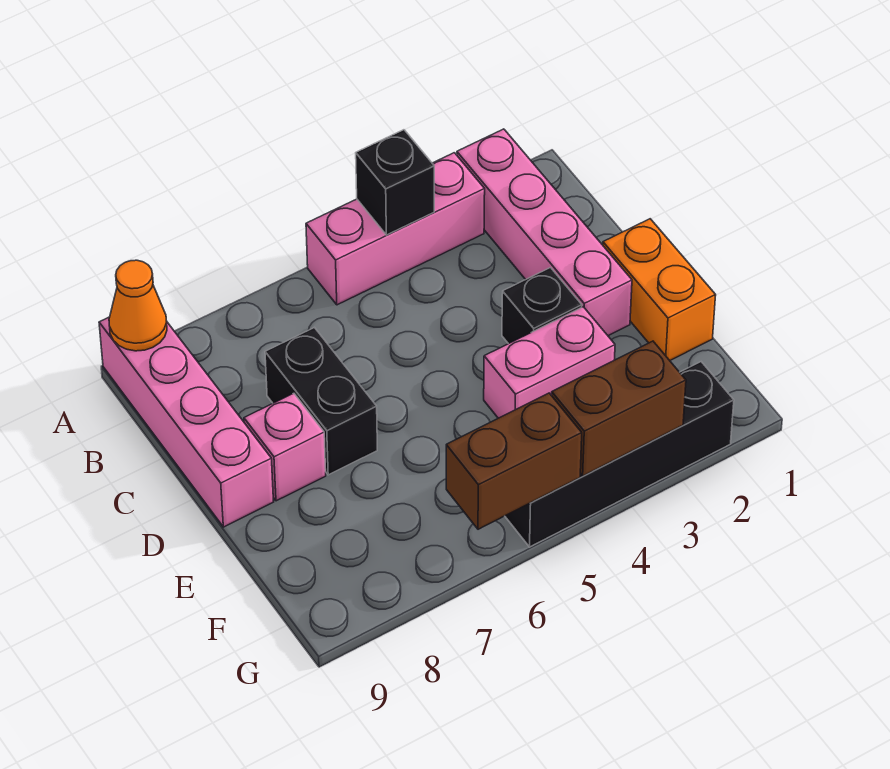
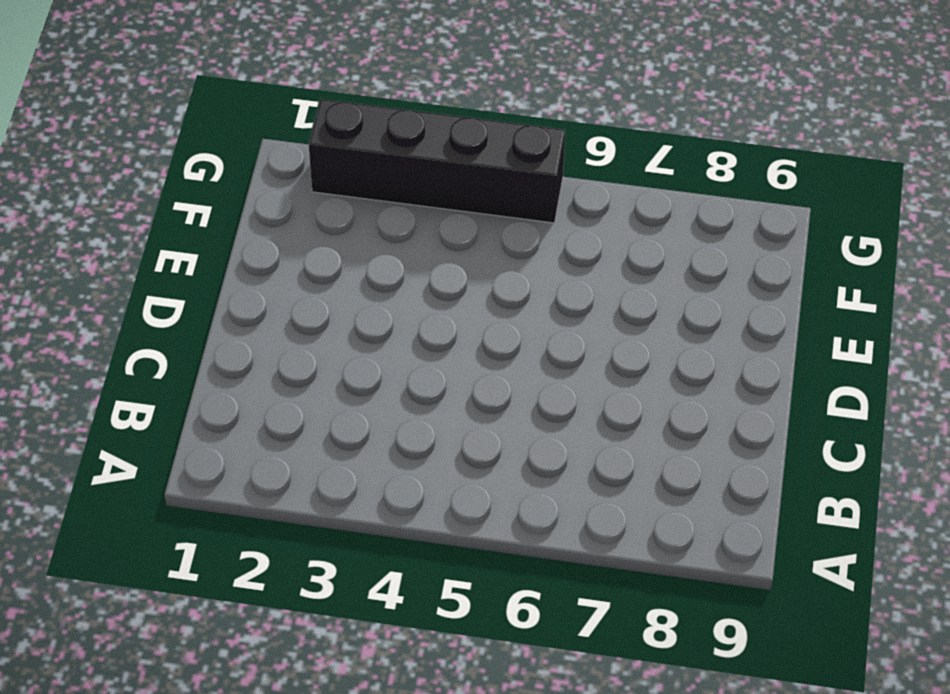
none -> pink 1x4 brick [457,129,632,336]
none -> pink 1x3 brick [306,153,485,305]
none -> pink 1x4 brick [99,317,274,527]

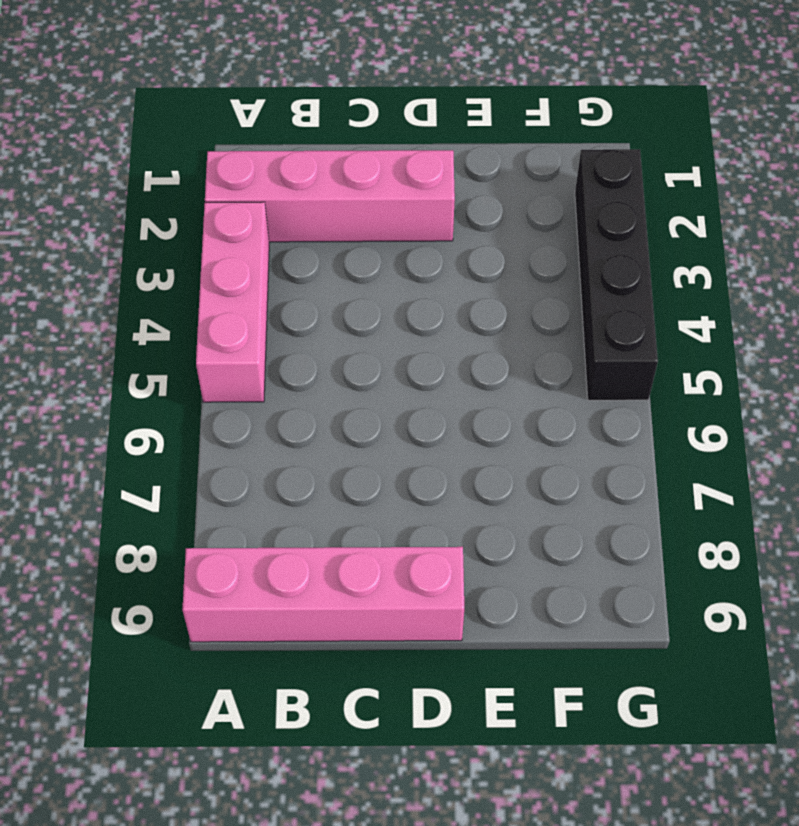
none -> black 1x2 brick [265,328,377,475]
none -> orange 1x2 brick [603,219,716,360]
none -> black 1x1 brick [502,268,582,344]

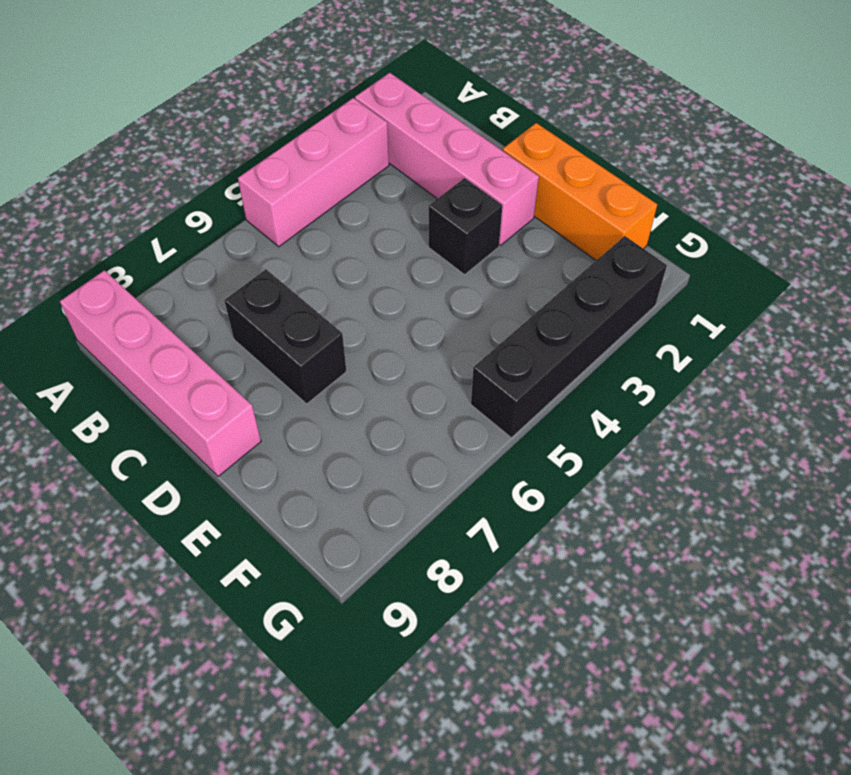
orange 1x3 brick [503,123,657,260] -> orange 1x2 brick [603,219,716,360]
none -> pink 1x1 brick [244,393,326,501]
none -> pink 1x2 brick [484,307,615,418]
none -> black 1x1 brick [356,130,434,235]

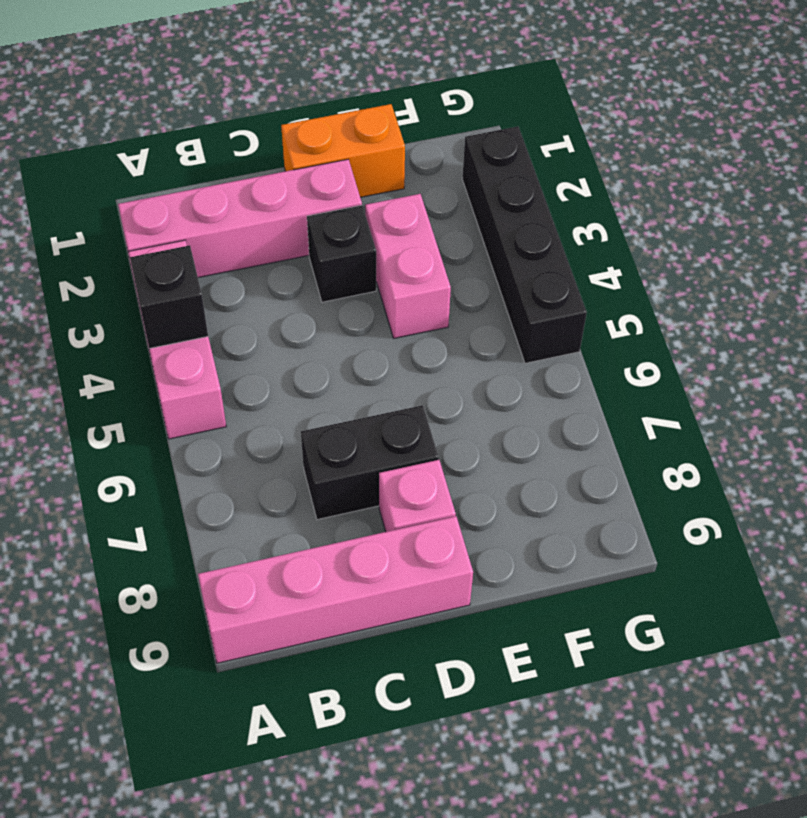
none -> orange 1x1 cone [109,260,167,351]
none -> brown 1x2 brick [552,341,686,476]
none -> brown 1x2 brick [446,393,582,529]

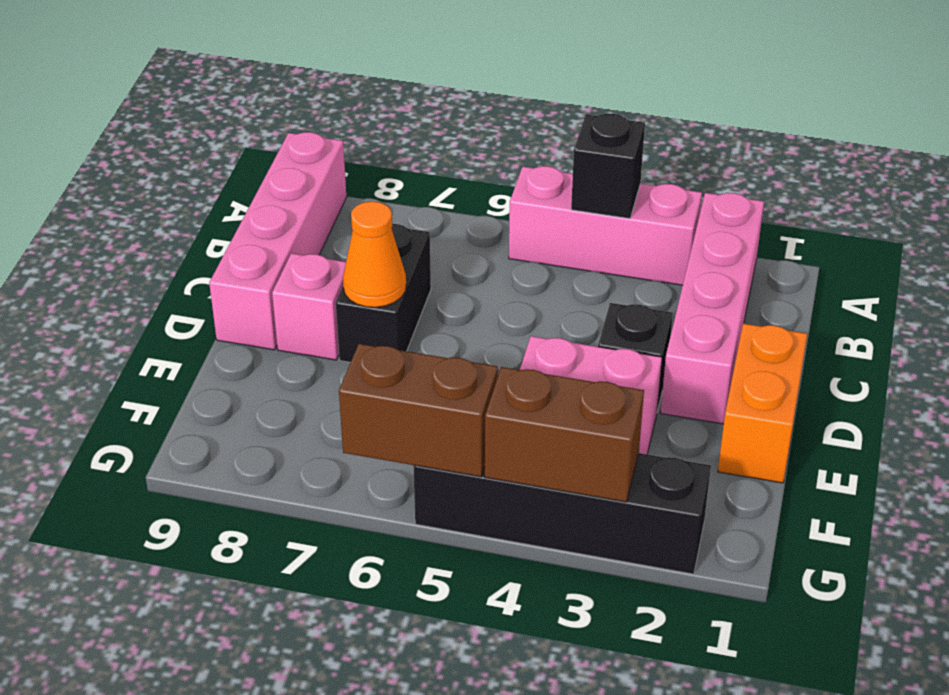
orange 1x1 cone [343,201,406,307] -> orange 1x1 cone moved to [109,260,167,351]

